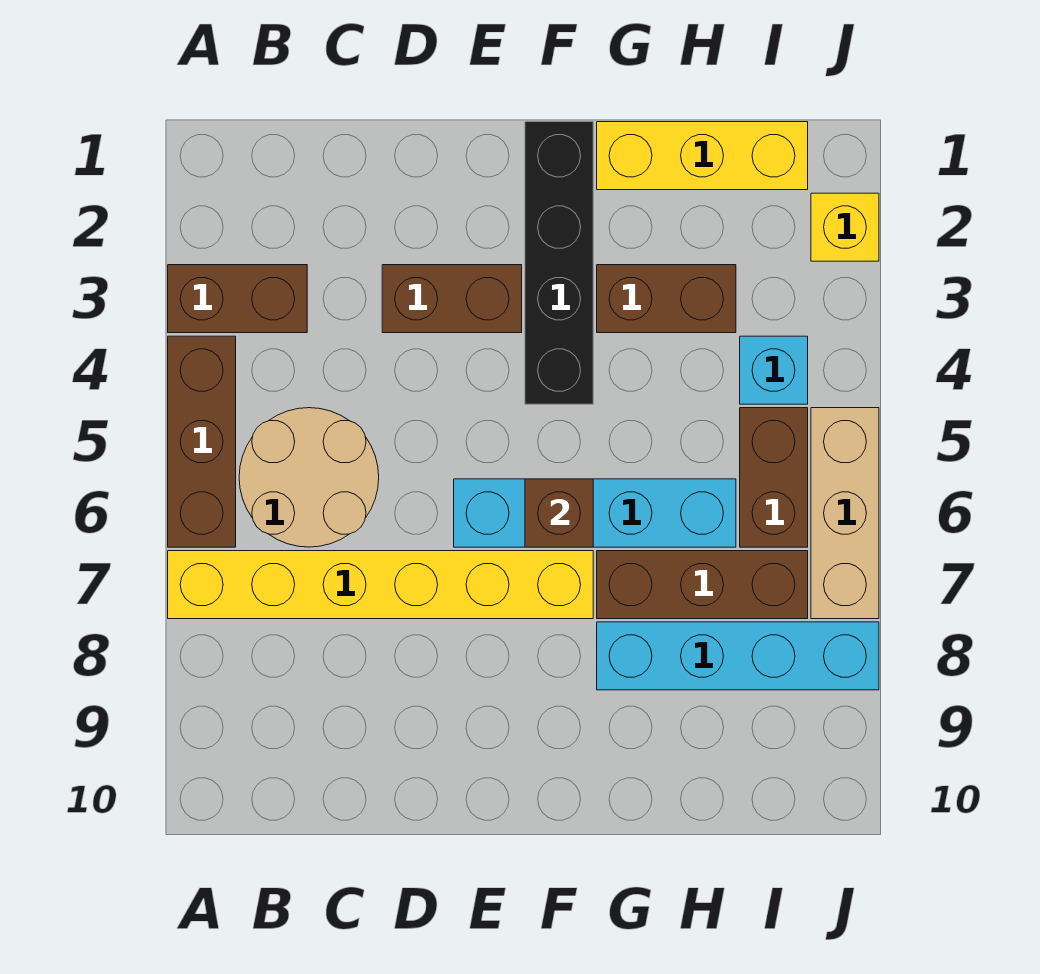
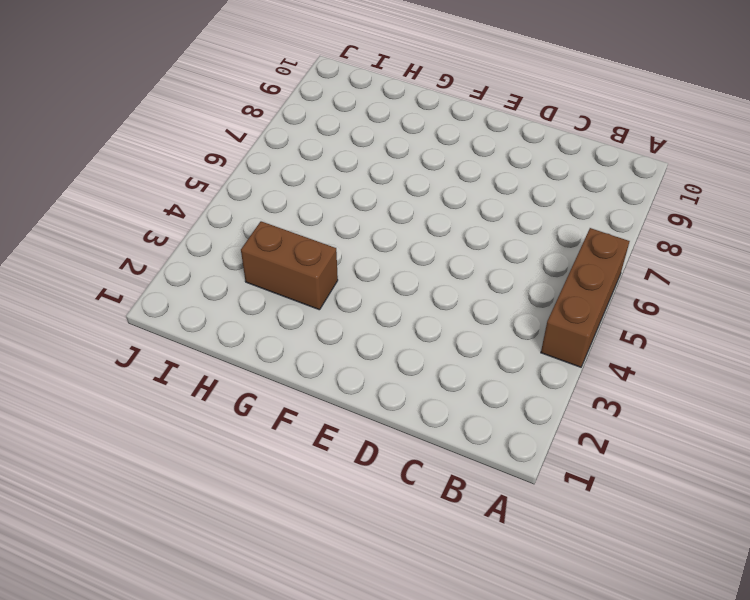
none -> brown 1x2 brick [168,265,307,333]
none -> yellow 1x6 brick [168,551,593,619]
none -> tan 2x2 round brick [239,408,379,547]

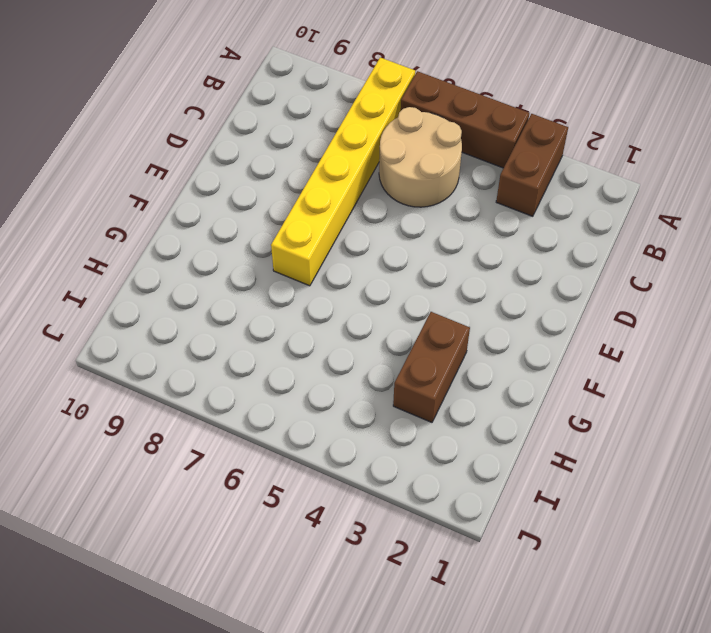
none -> brown 1x2 brick [382,265,522,333]
none -> cyan 1x4 brick [454,479,736,547]
none -> black 1x4 brick [525,122,593,404]

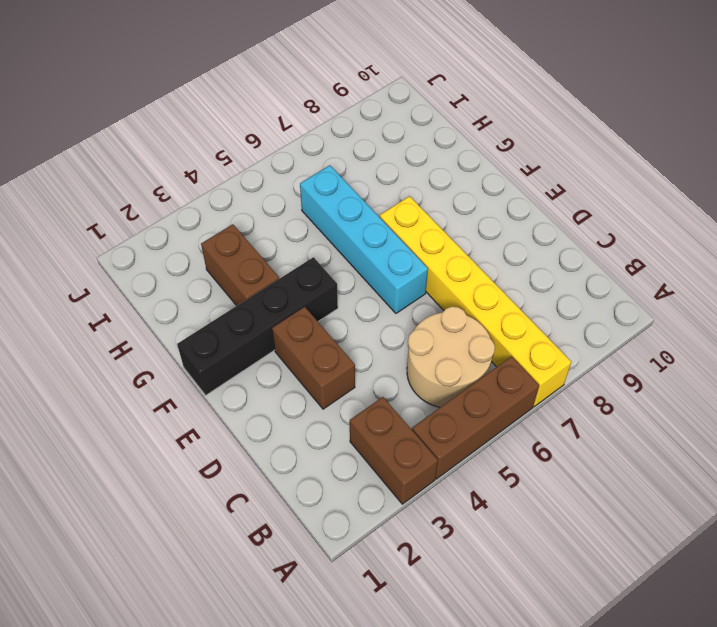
none -> yellow 1x3 brick [597,122,808,190]
none -> brown 1x3 brick [597,551,808,619]
none -> cyan 1x4 brick [597,622,879,690]

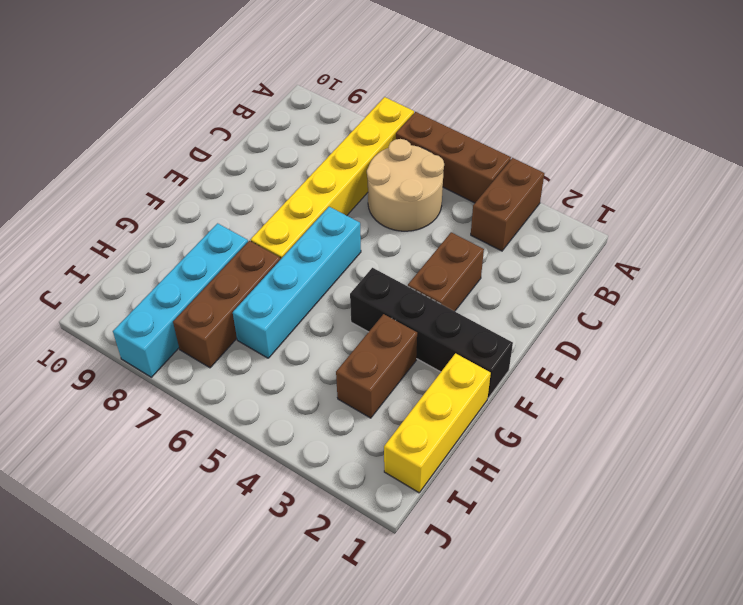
none -> cyan 1x1 brick [740,336,808,404]
none -> brown 1x2 brick [740,408,808,547]
none -> yellow 1x1 brick [811,193,879,261]

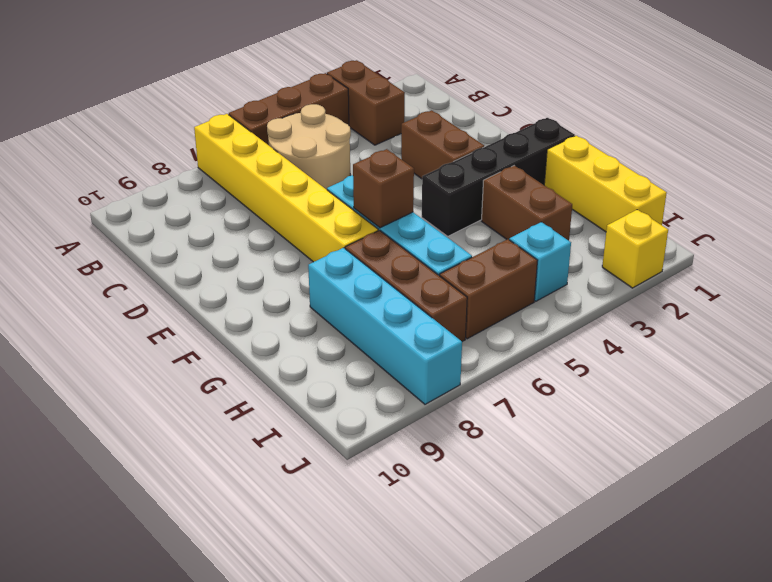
none -> tan 1x3 brick [811,408,879,619]

